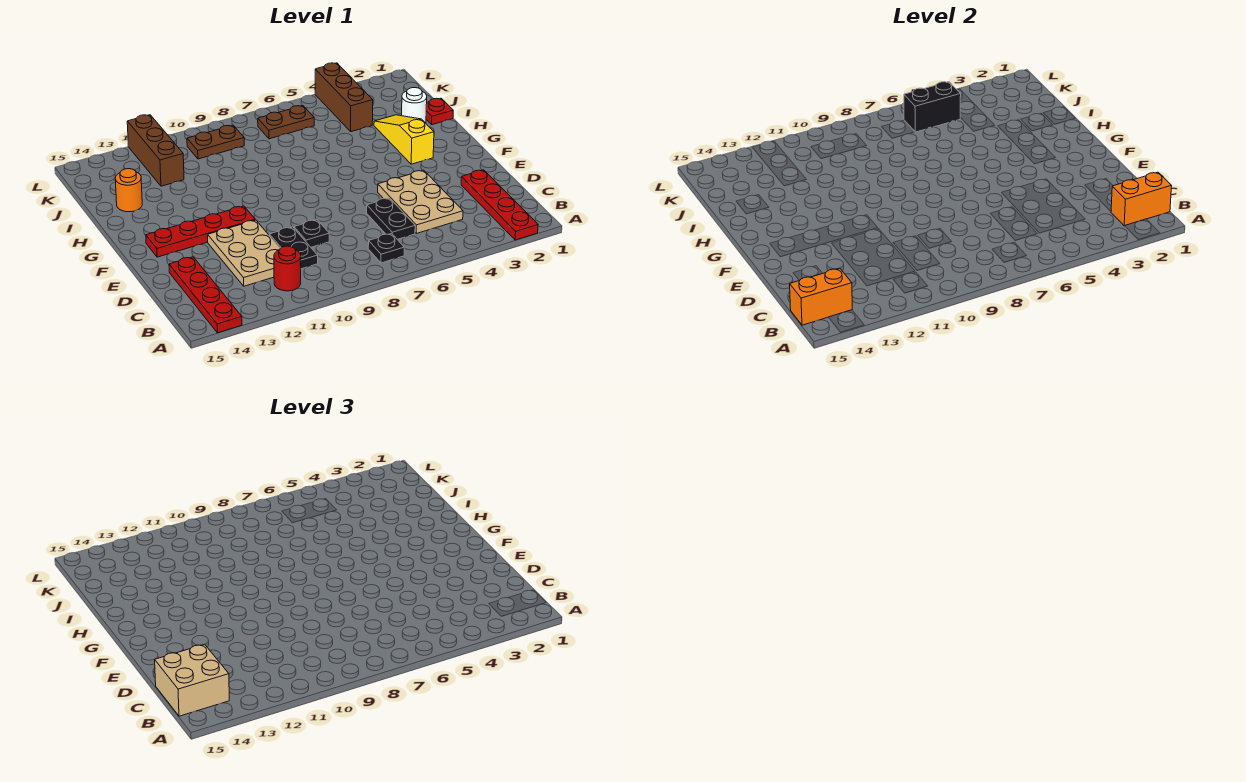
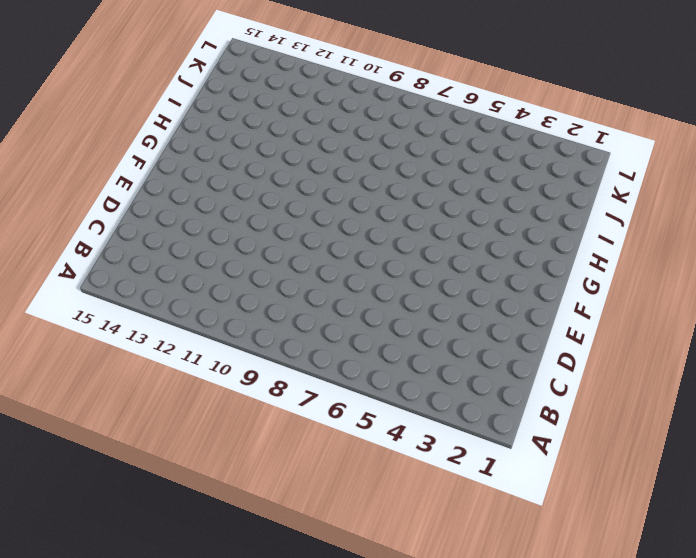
none -> red 1x4 plate [461,170,538,240]
none -> red 1x4 plate [169,257,242,333]
none -> black 1x1 plate [368,234,404,263]

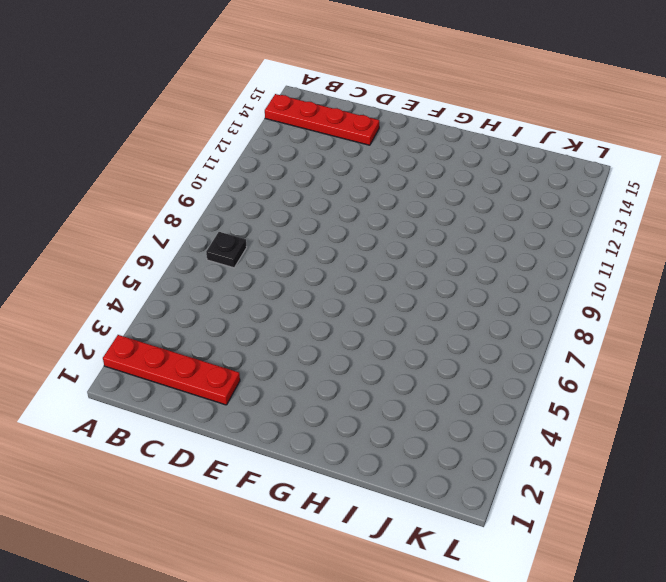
none -> red 1x1 round brick [274,246,301,291]
none -> tan 2x3 plate [378,170,463,233]
none -> black 1x2 plate [367,198,415,239]

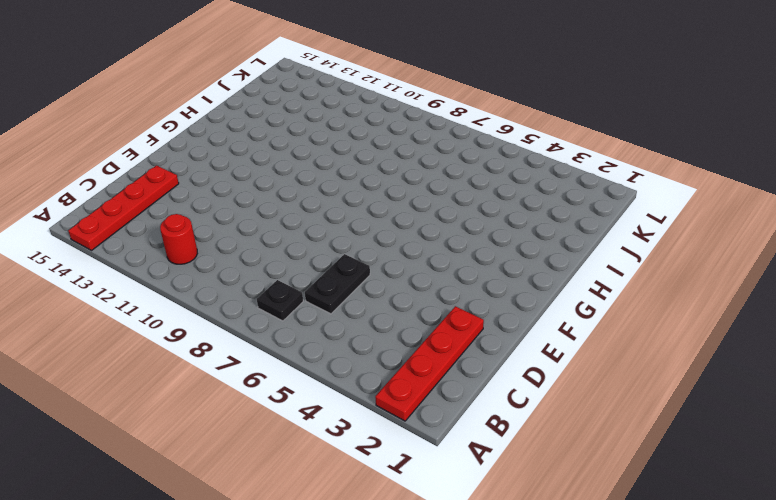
none -> tan 2x3 plate [378,170,463,233]
none -> black 1x2 plate [269,227,318,269]
none -> tan 2x3 plate [208,220,280,286]

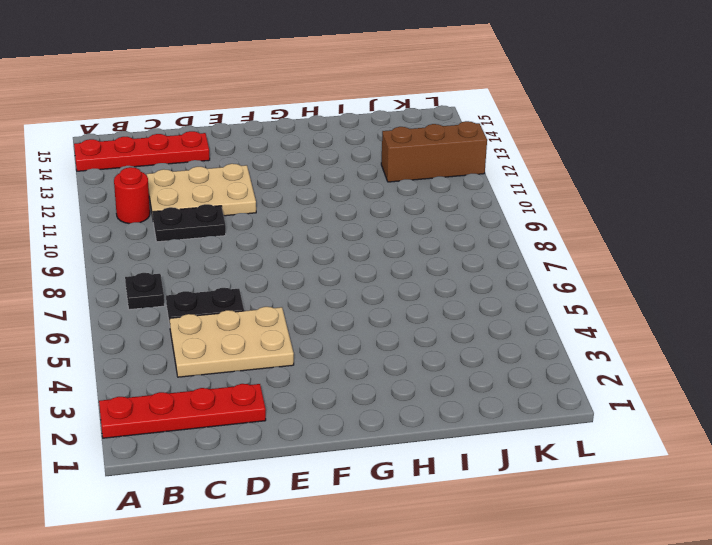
none -> black 1x1 plate [294,220,329,247]
none -> red 1x4 plate [146,206,255,257]
none -> yellow 1x3 slope [374,115,434,164]

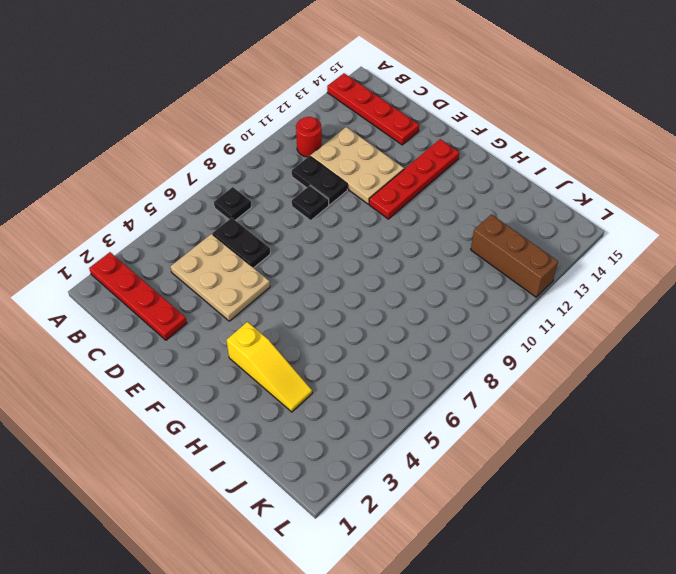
none -> red 1x1 plate [426,98,453,125]
none -> white 1x1 round brick [402,88,427,123]
none -> orange 1x1 round brick [115,169,142,212]

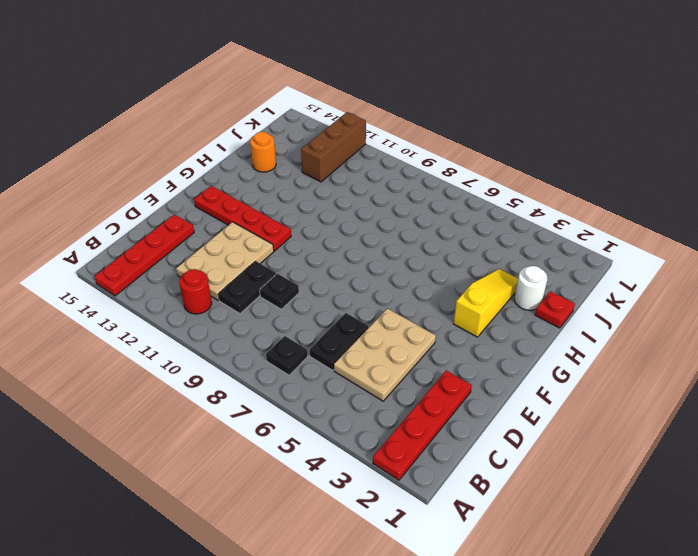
none -> brown 1x3 brick [315,63,373,132]
none -> brown 1x2 plate [258,106,314,139]
none -> brown 1x2 plate [187,125,244,159]

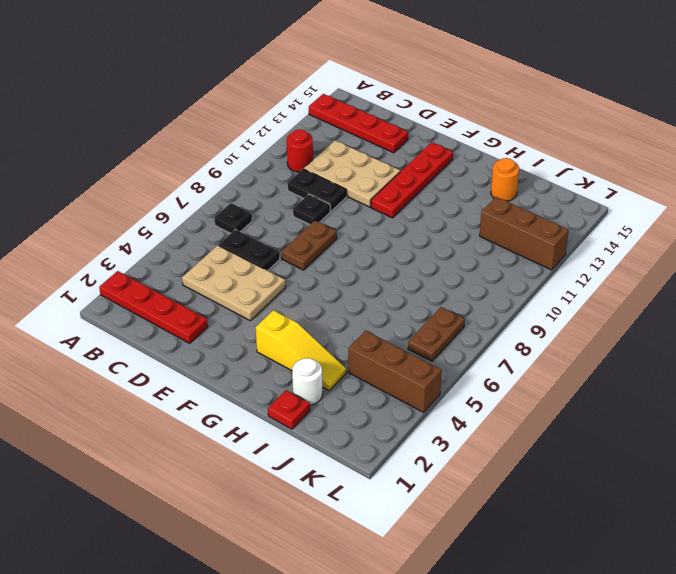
brown 1x2 plate [281,220,337,270] -> brown 1x2 plate moved to [187,125,244,159]
none -> orange 1x2 brick [1111,172,1172,226]
none -> orange 1x2 brick [790,268,852,325]
none -> black 1x2 brick [904,82,961,132]

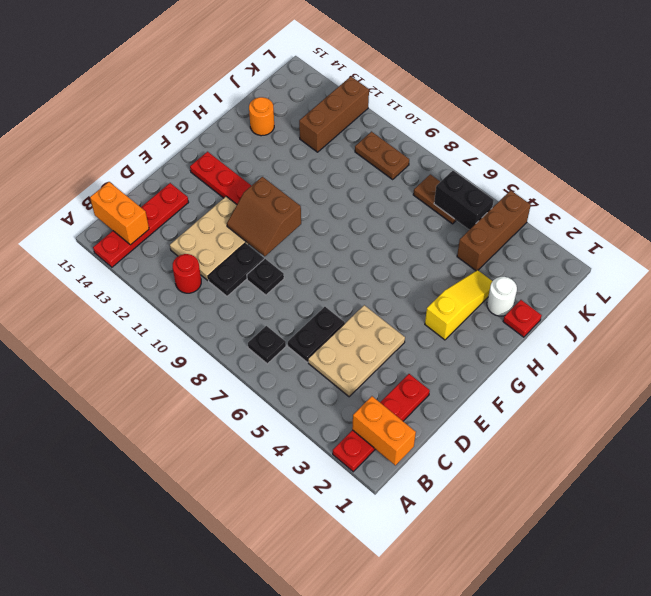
brown 2x2 slope [227,177,301,256] -> none
none -> tan 2x2 brick [155,644,229,716]

